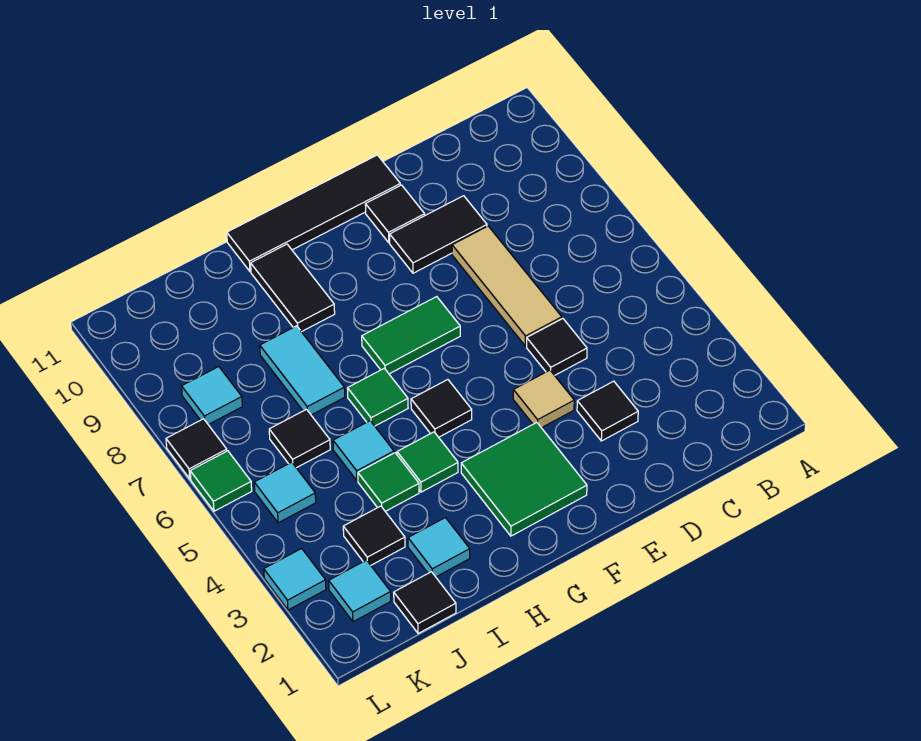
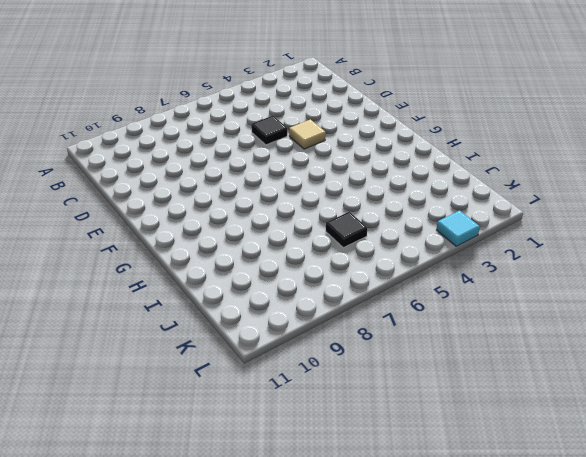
none -> black 1x1 tile [577,381,638,441]
none -> tan 1x3 tile [452,226,562,346]
none -> black 1x2 tile [390,196,487,273]

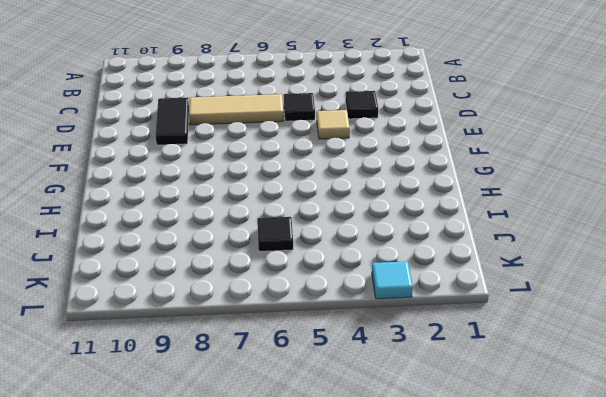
none -> black 1x1 tile [365,185,425,242]
none -> black 1x4 tile [227,155,400,271]
none -> green 2x2 tile [461,423,587,536]

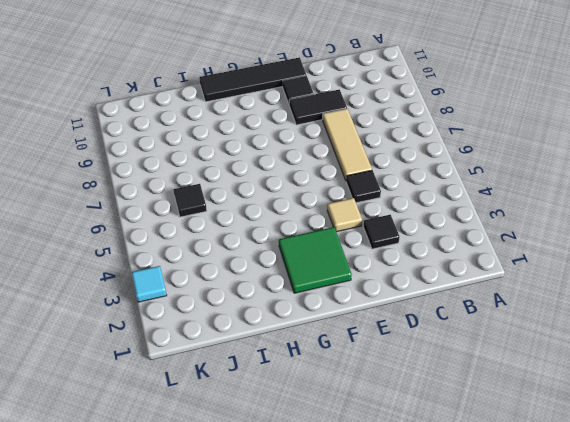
none -> green 1x2 tile [362,297,460,374]
none -> black 1x1 tile [411,380,472,437]
none -> green 1x1 tile [397,432,458,492]

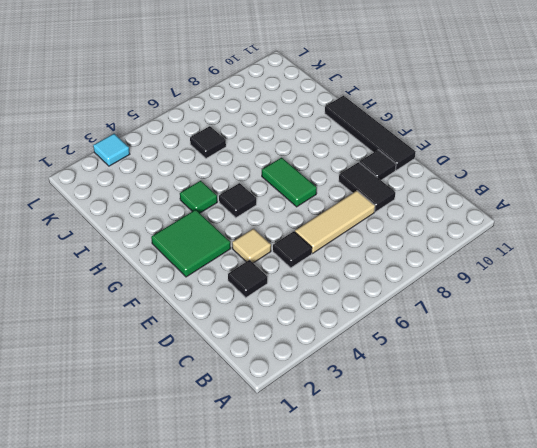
none -> green 1x1 tile [348,368,408,426]
none -> black 1x2 tile [251,244,335,332]
none -> cyan 1x1 tile [408,518,470,577]

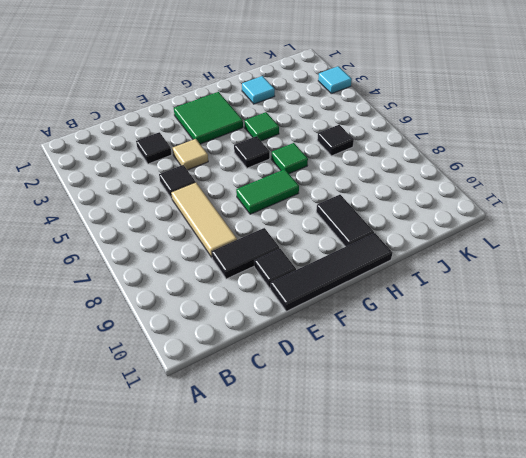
none -> green 1x1 tile [358,453,419,511]
none -> cyan 1x1 tile [333,421,394,481]
none -> cyan 1x2 tile [260,326,345,415]

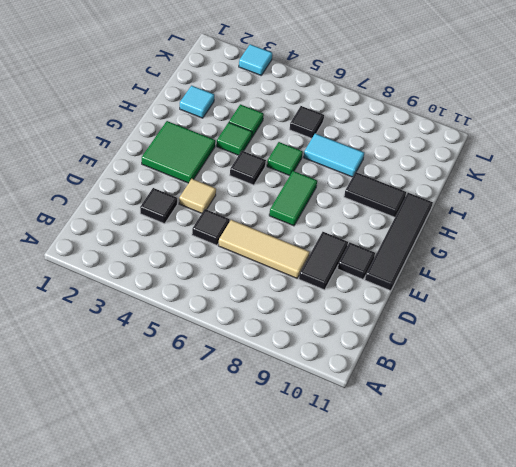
none -> cyan 1x1 tile [333,421,394,481]
none -> black 1x1 tile [394,572,456,634]
none -> black 1x1 tile [343,506,405,565]

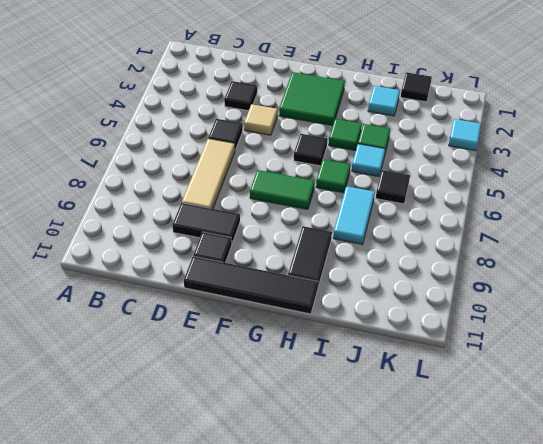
none -> black 1x1 tile [343,506,405,565]
none -> cyan 1x1 tile [329,560,391,622]
none -> cyan 1x1 tile [254,462,316,523]

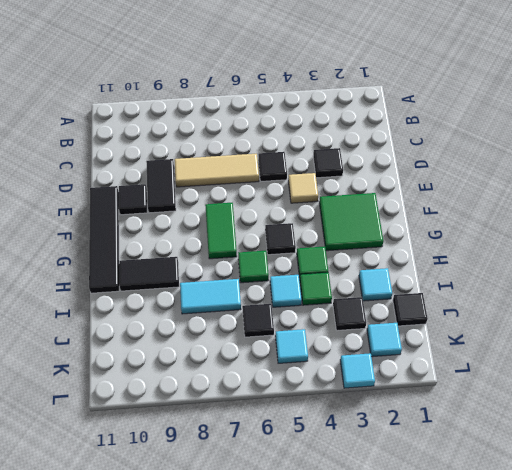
none -> cyan 1x1 tile [182,367,242,425]
none -> green 1x1 tile [190,451,252,511]
none -> black 1x1 tile [166,419,227,479]

